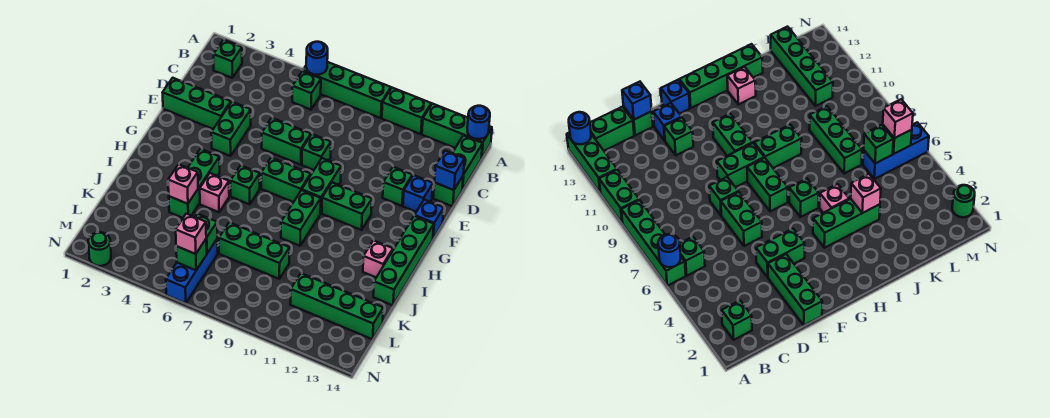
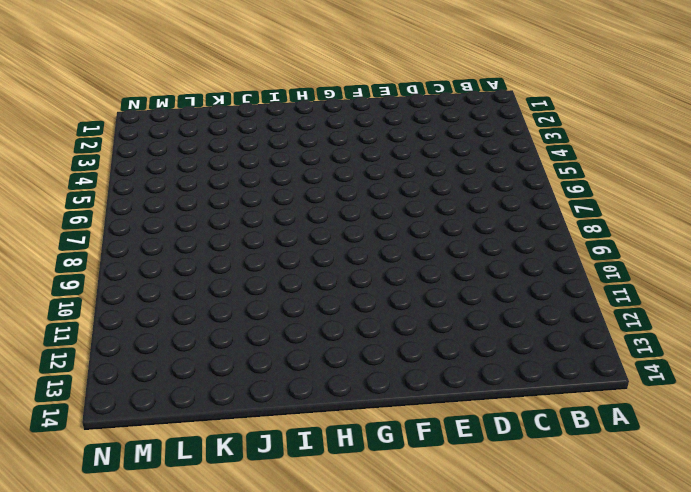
none -> green 1x4 brick [303,62,391,118]
none -> green 1x2 brick [382,88,431,134]
none -> green 1x3 brick [422,104,492,158]
none -> green 1x1 brick [214,40,242,78]

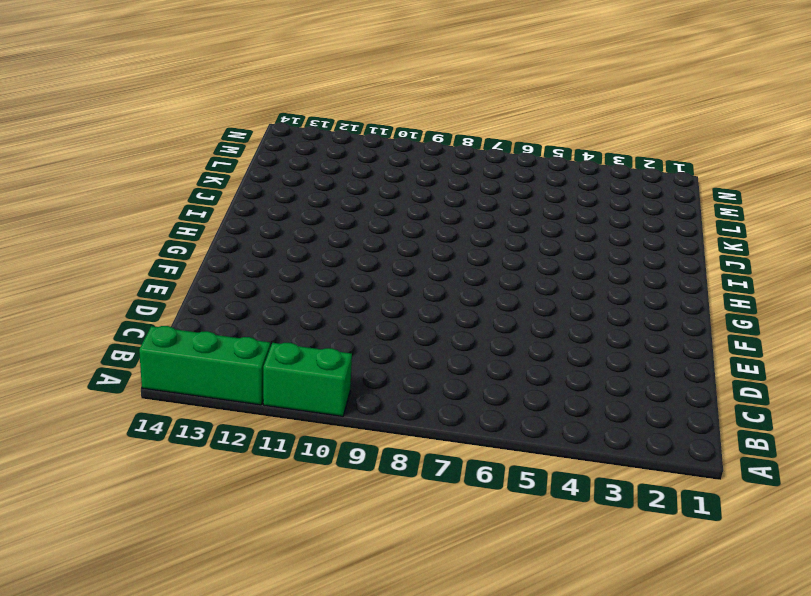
none -> green 1x4 brick [303,62,391,118]
none -> green 1x1 brick [214,40,242,78]
none -> green 1x1 brick [292,71,321,110]
none -> green 1x2 brick [453,135,483,190]

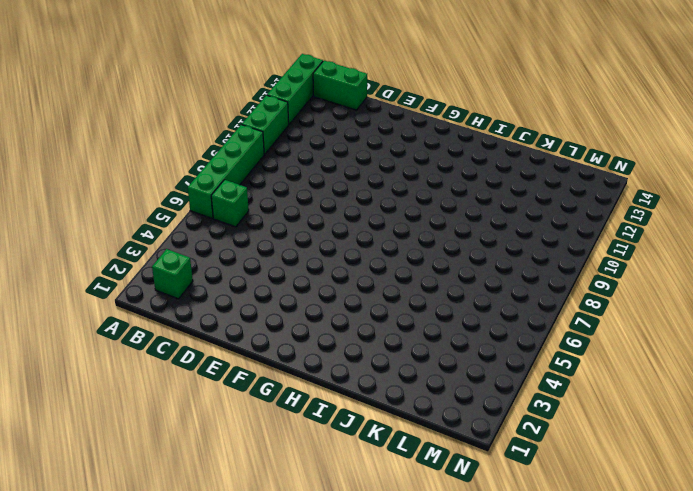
none -> green 1x1 brick [433,176,463,207]
none -> green 1x3 brick [163,78,231,129]
none -> green 1x2 brick [211,102,251,156]
none -> green 1x2 brick [262,118,311,165]

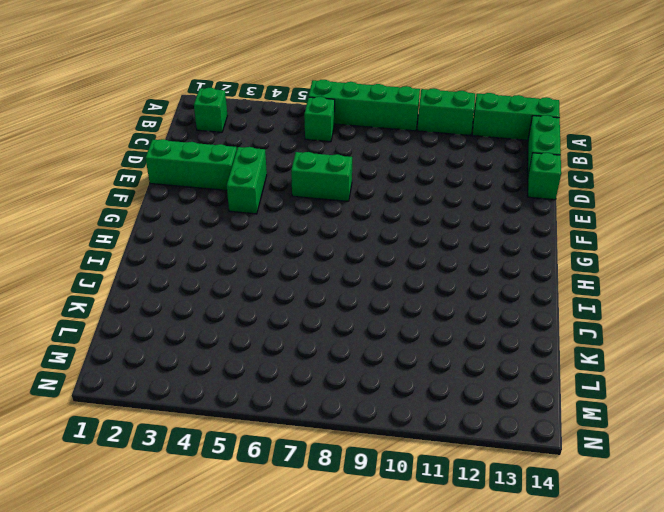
none -> green 1x1 brick [302,134,331,170]
none -> green 1x1 brick [383,167,412,206]
none -> blue 1x1 brick [403,175,433,212]
none -> green 1x2 brick [302,158,341,213]

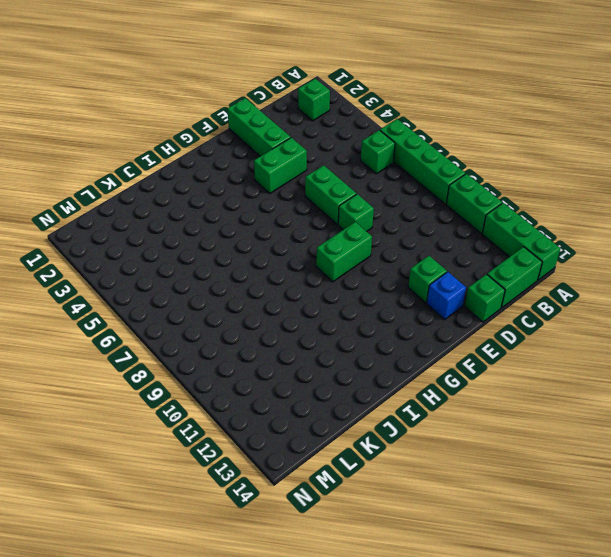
none -> blue 1x1 brick [415,200,444,239]
none -> green 1x2 brick [261,158,311,202]
none -> green 1x2 brick [322,182,372,230]
none -> green 1x4 brick [373,216,434,305]

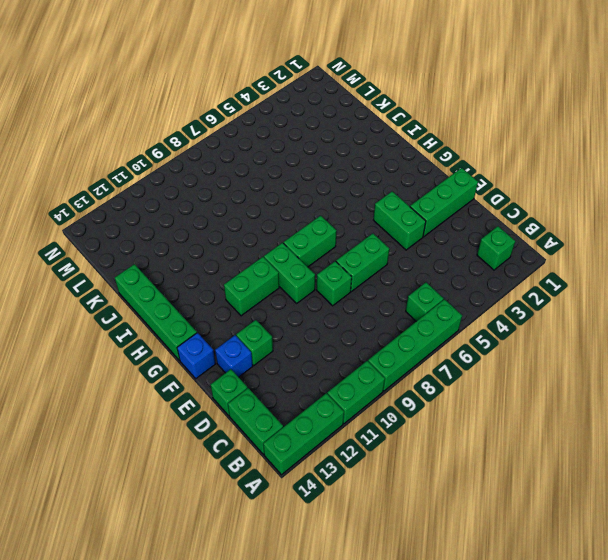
none -> green 1x3 brick [169,149,220,218]
none -> green 1x1 brick [230,165,260,204]
none -> green 1x2 brick [281,190,321,246]
none -> pink 1x1 brick [200,173,229,212]

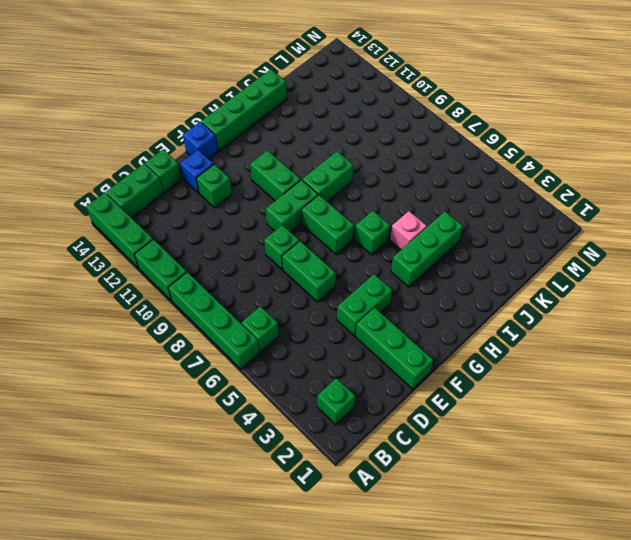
none -> pink 1x1 brick [363,240,393,277]
none -> green 1x3 brick [219,222,290,279]
none -> blue 1x3 brick [166,239,218,303]
none -> green 1x4 brick [290,273,383,339]

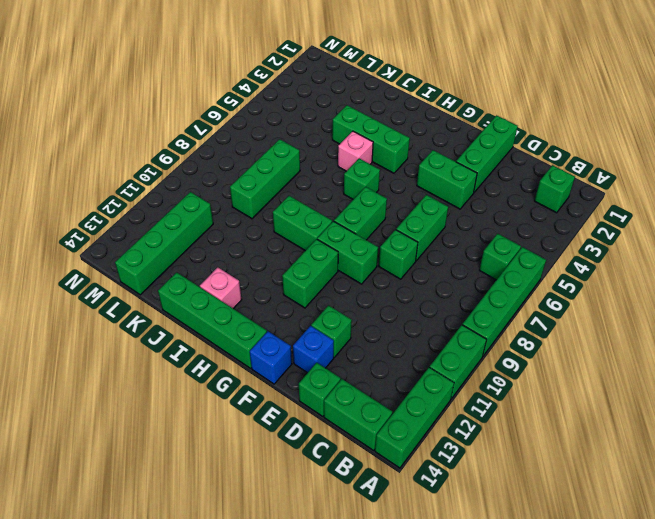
none -> blue 1x3 brick [166,239,218,303]
none -> green 1x1 round brick [88,232,111,266]
none -> blue 1x1 round brick [306,42,328,75]
none -> blue 1x1 round brick [467,106,490,139]

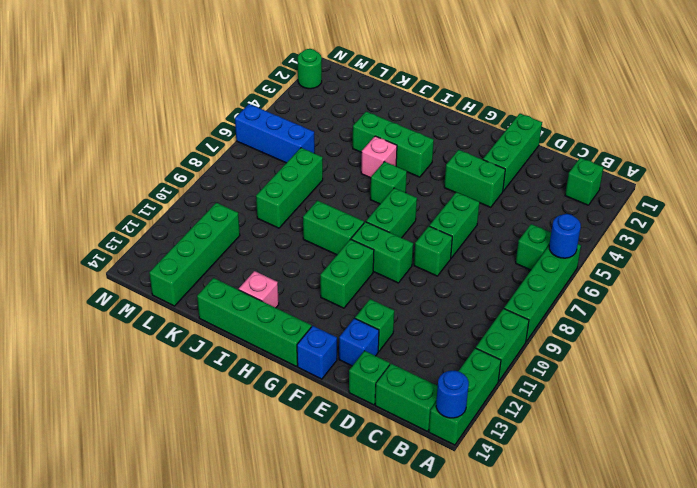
none -> blue 1x1 brick [434,151,465,190]
none -> pink 1x1 brick [168,164,198,204]
none -> green 1x1 brick [196,214,217,253]
none -> green 1x1 brick [176,239,207,270]

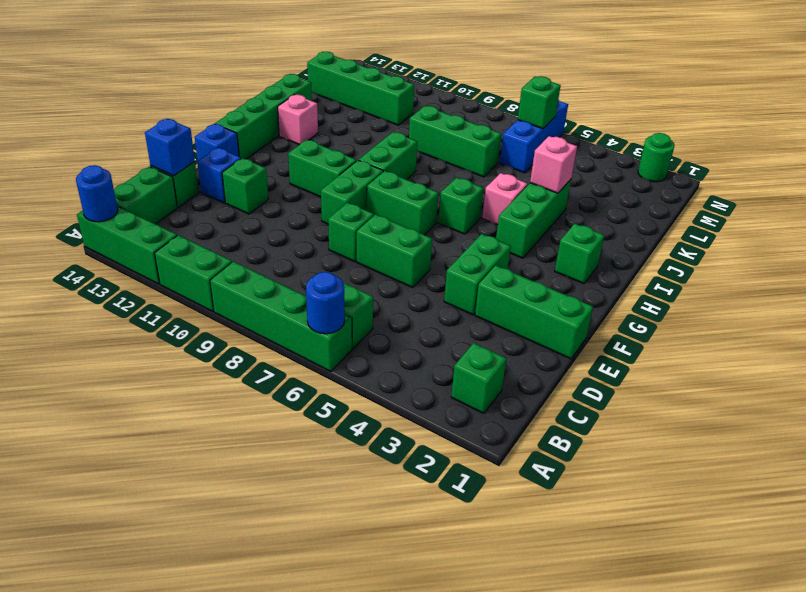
green 1x1 brick [555,224,604,284] -> green 1x1 brick moved to [196,214,217,253]
none -> pink 1x1 brick [176,214,207,254]

